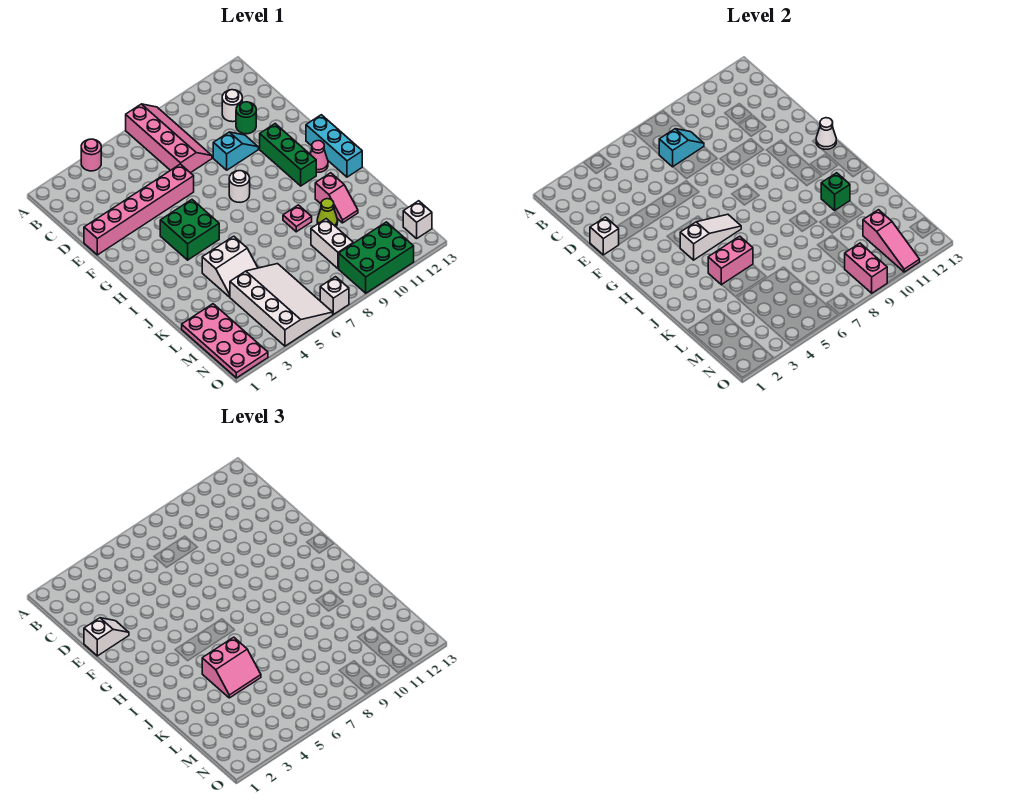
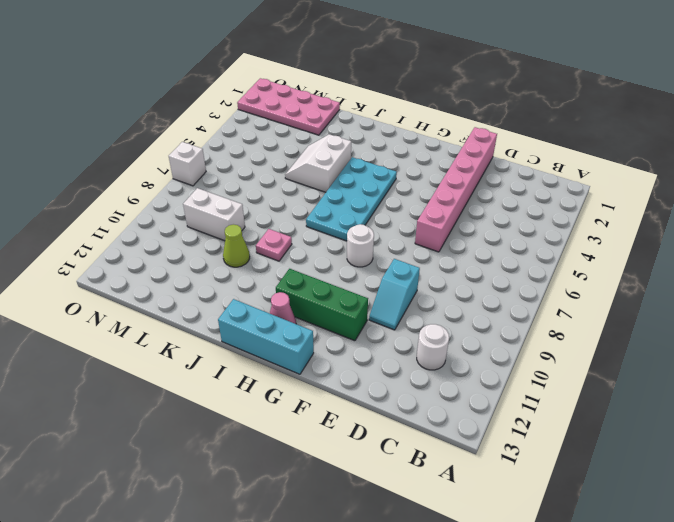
cyan 2x4 plate [306,157,397,241] -> green 2x2 brick [160,200,219,260]
none -> pink 1x1 round brick [81,139,101,171]
none -> pink 2x4 slope [126,104,212,173]
none -> green 1x1 round brick [236,102,256,134]
none -> pink 1x2 slope [315,173,358,223]

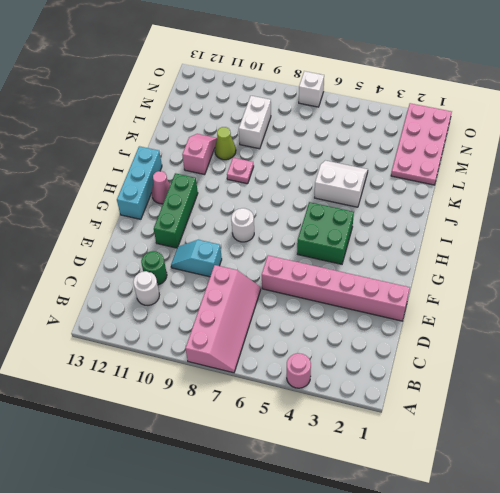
pink 2x4 slope [185,265,261,373] -> pink 2x4 slope turned to [126,104,212,173]
none -> white 3x4 slope [230,264,333,346]
none -> green 2x3 brick [339,222,414,293]
none -> white 1x1 brick [403,201,432,239]
none -> cyan 1x2 slope [659,129,704,167]

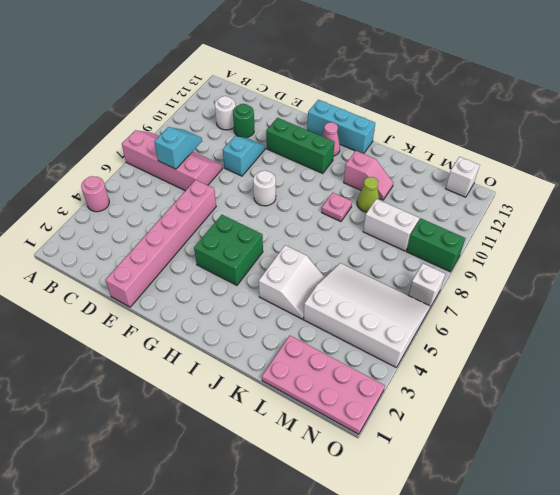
green 1x2 brick [407,219,465,272] -> green 2x3 brick [339,222,414,293]
none -> white 1x1 brick [590,217,619,255]
none -> white 1x1 cone [816,118,836,149]
none -> white 1x3 slope [680,214,741,260]
none -> pink 1x2 brick [708,236,753,285]

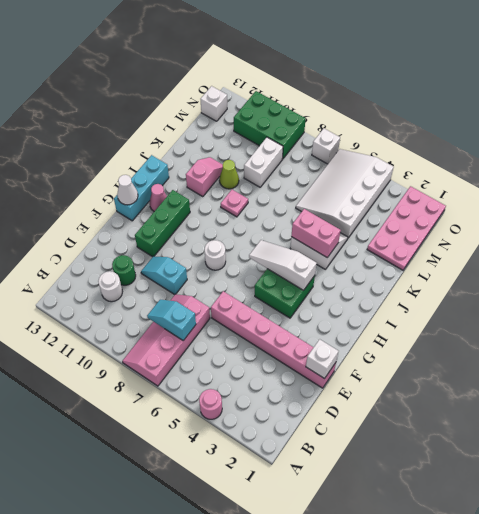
none -> green 1x1 brick [821,173,850,210]
none -> pink 1x3 slope [863,210,920,272]
none -> pink 1x2 brick [845,243,887,293]
none -> white 1x2 slope [84,618,129,656]

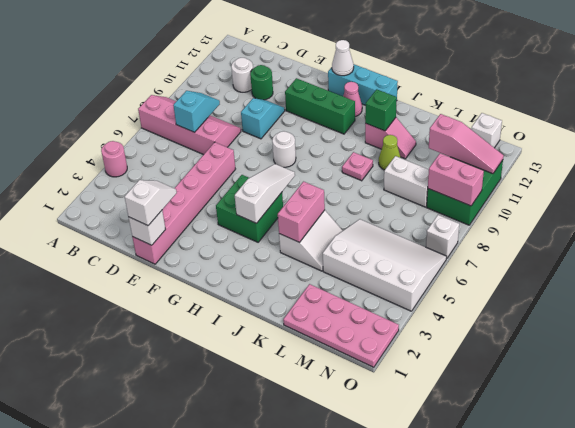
none -> pink 2x2 slope [202,637,261,698]

